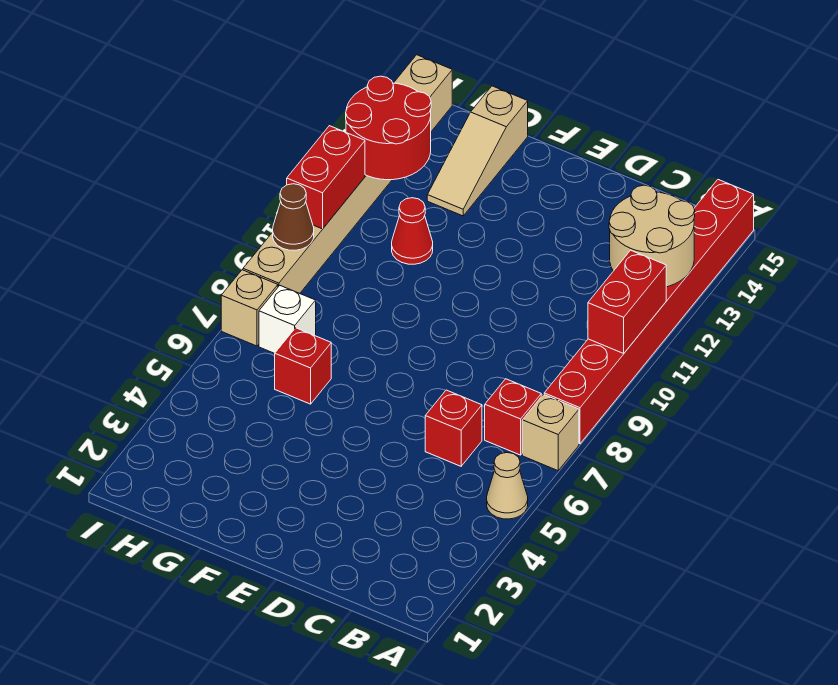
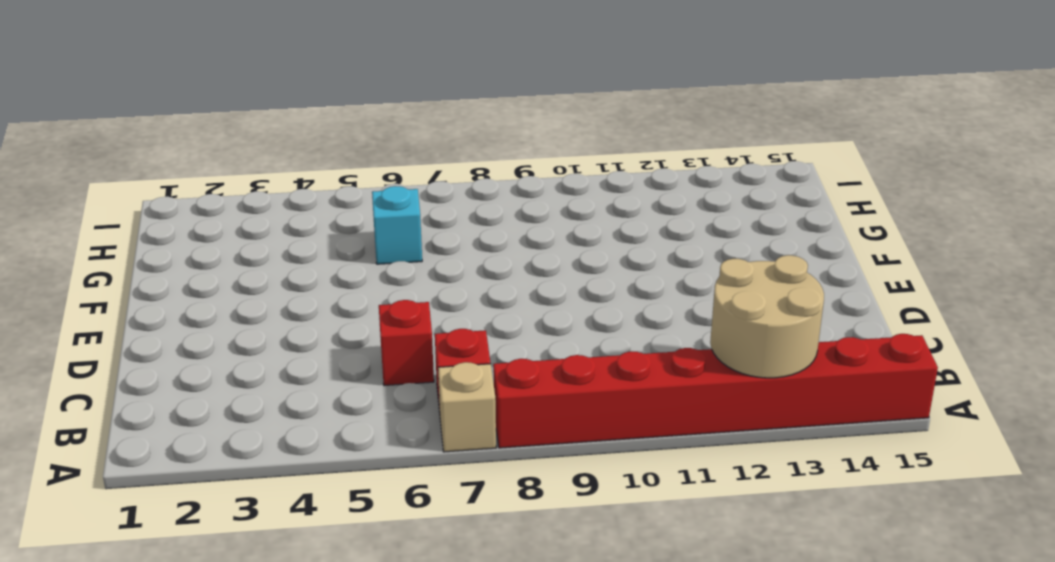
cyan 1x1 brick [372,186,422,264] -> red 1x1 brick [275,328,331,404]
none -> tan 1x1 cone [487,453,528,519]
none -> red 1x1 cone [392,198,433,264]
none -> tan 1x3 slope [427,86,528,216]

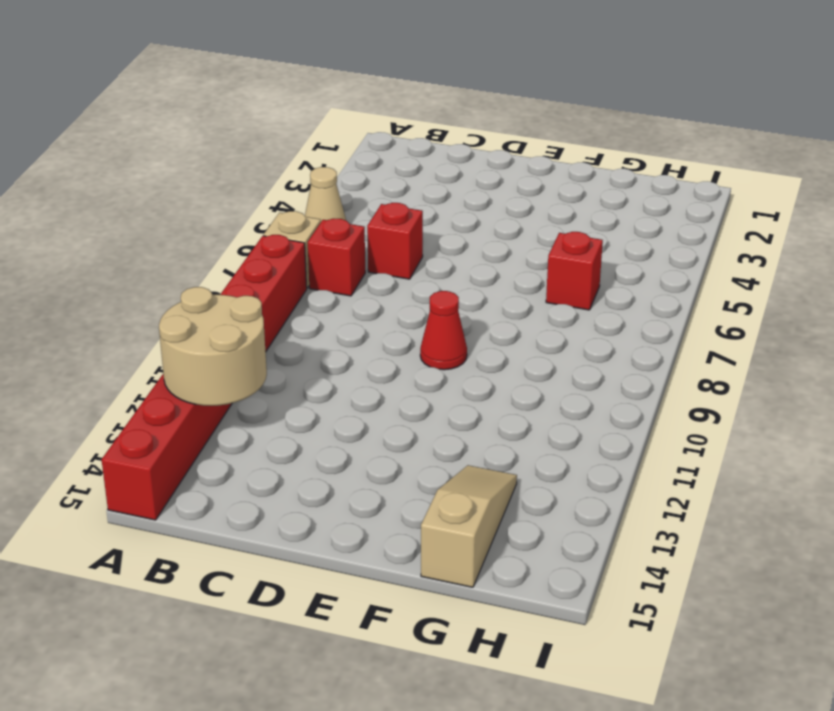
red 1x1 cone [420,291,467,370] -> red 1x1 cone moved to [392,198,433,264]
none -> white 1x1 brick [259,286,316,353]
none -> tan 1x1 brick [221,270,278,346]
none -> tan 1x8 brick [243,55,452,293]

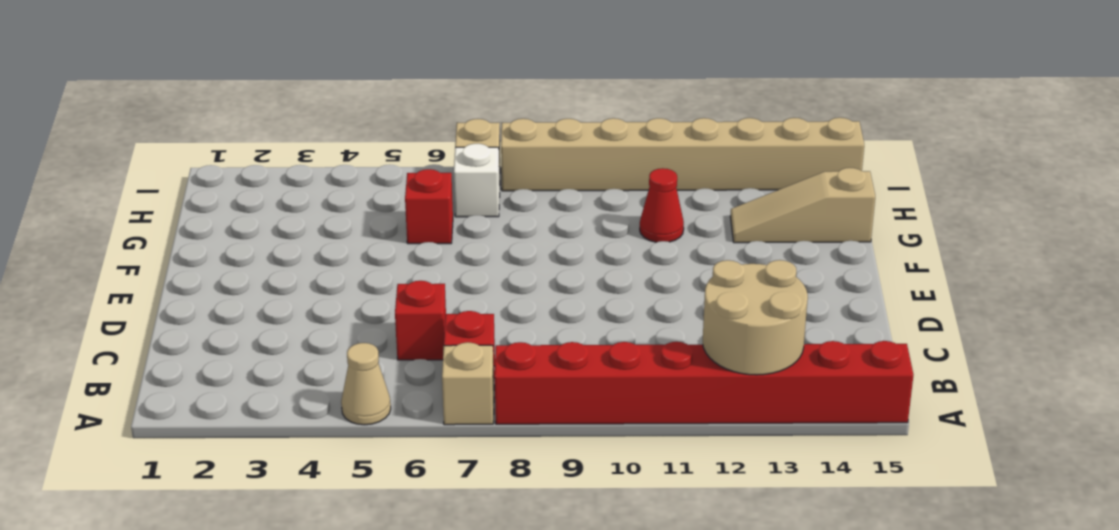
none -> red 1x2 brick [588,250,666,353]
none -> red 2x2 round brick [346,76,431,180]
none -> brown 1x1 cone [273,184,314,250]

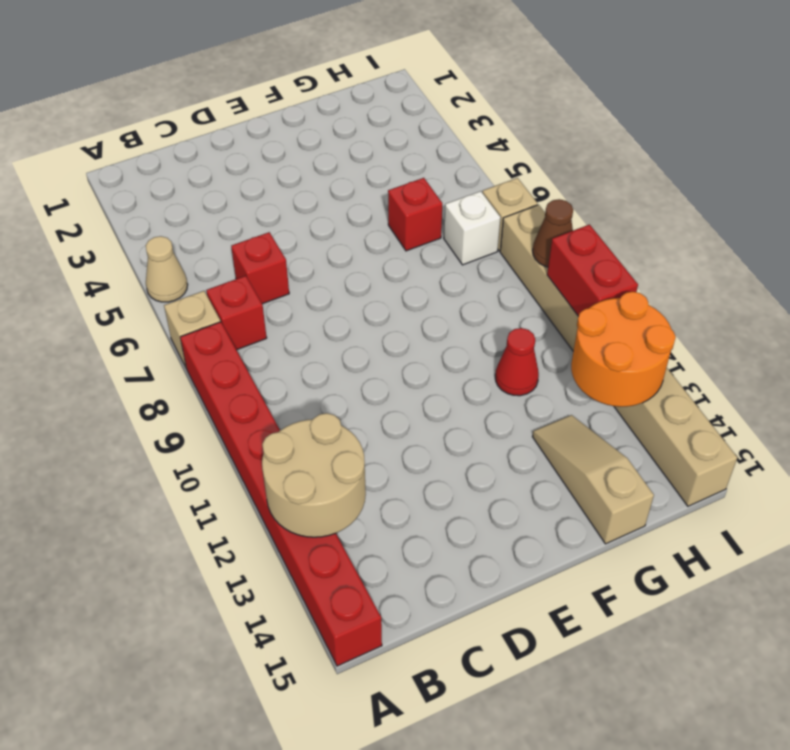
orange 2x2 round brick [571,292,676,407] -> red 2x2 round brick [346,76,431,180]
none -> red 1x2 brick [588,250,666,353]

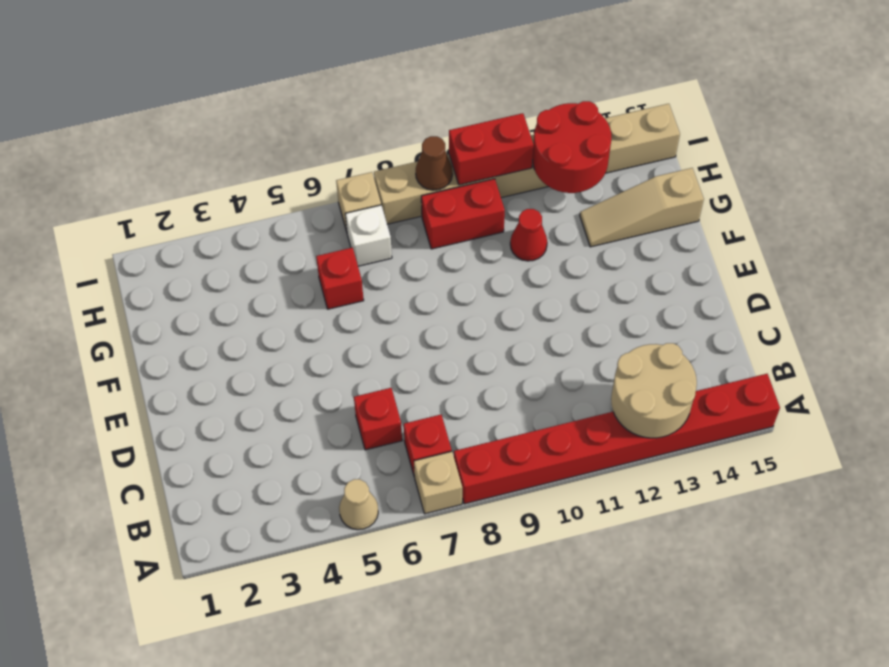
red 1x2 brick [421,179,505,249] -> red 1x2 brick moved to [588,250,666,353]

